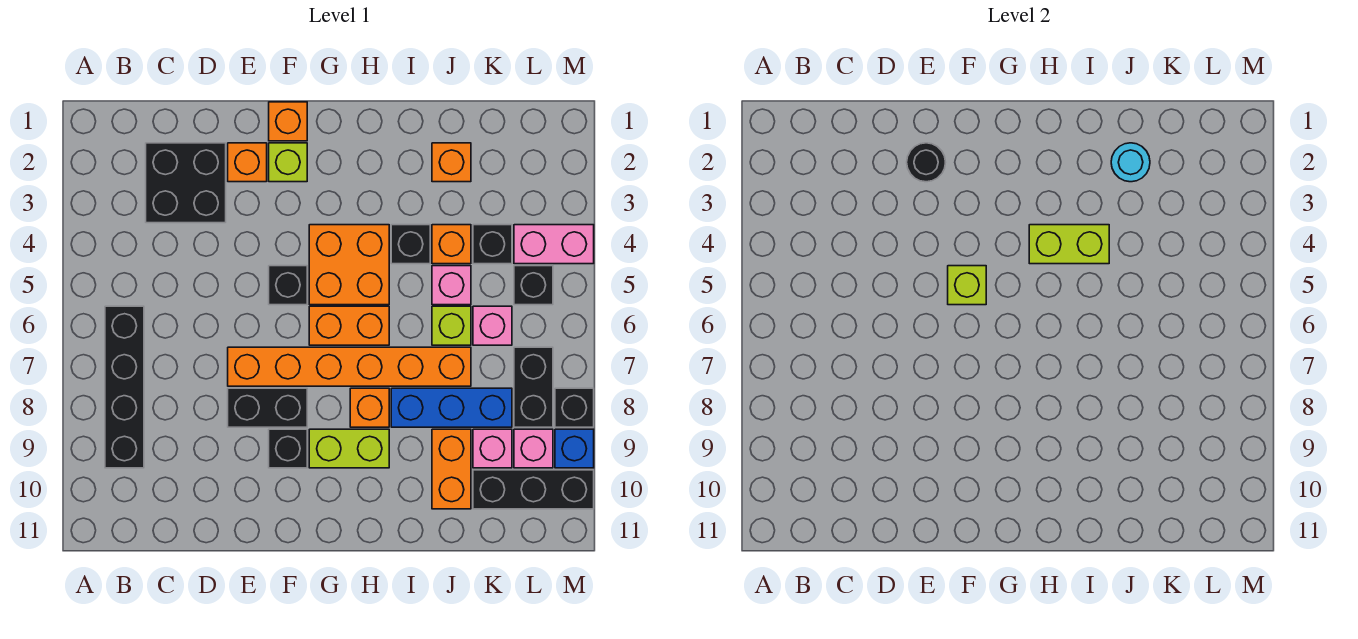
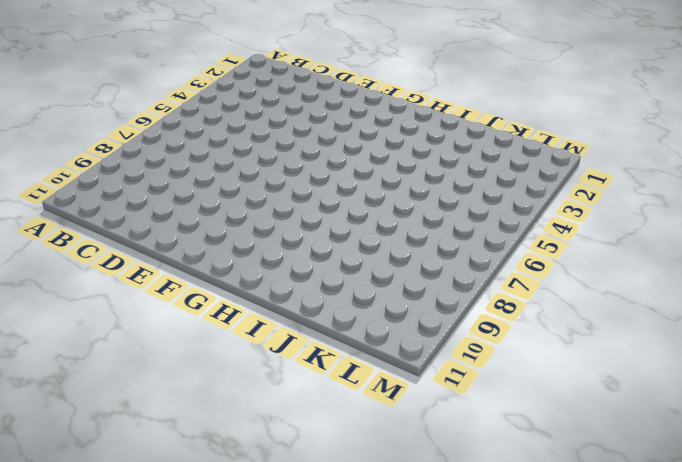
none -> black 1x4 brick [105,306,144,468]
none -> black 2x2 brick [146,143,226,223]
none -> orange 1x1 brick [228,143,267,182]
none -> orange 1x6 brick [228,347,471,386]

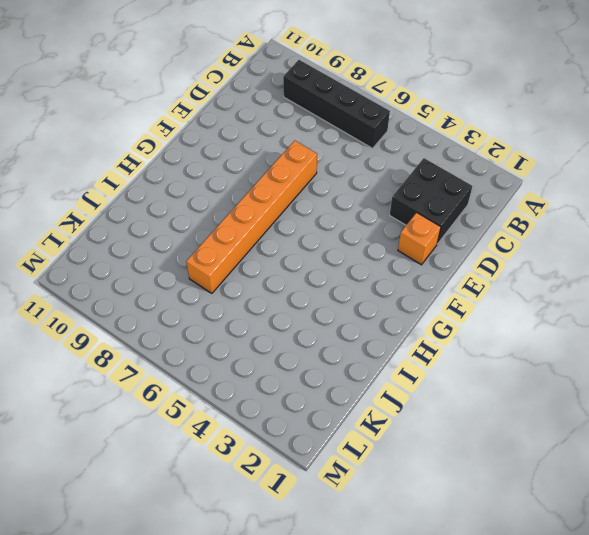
none -> black 1x2 brick [228,388,307,427]
none -> orange 1x1 brick [269,102,307,141]
none -> lime 1x1 brick [269,143,307,182]
none -> black 1x1 brick [269,266,307,305]

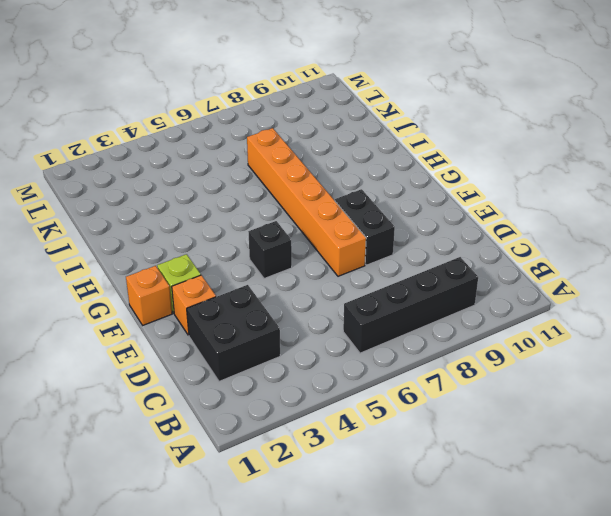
none -> black 1x1 brick [269,429,307,468]
none -> orange 2x2 brick [309,225,389,305]
none -> orange 1x2 brick [309,306,389,345]
none -> lime 1x2 brick [309,429,389,468]

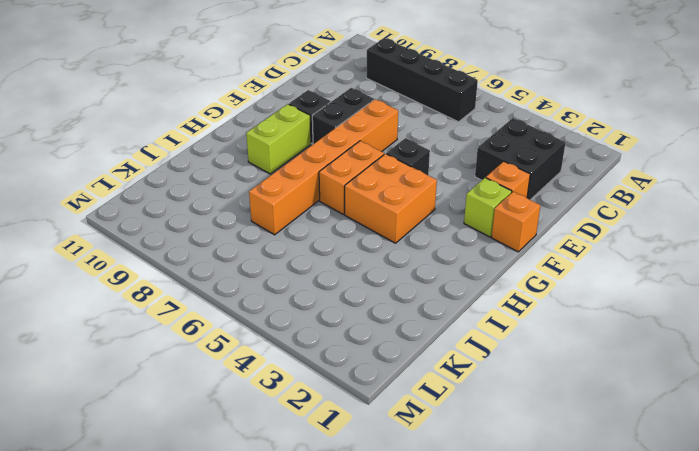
none -> orange 1x1 brick [350,388,389,427]
none -> black 1x1 brick [391,225,430,264]
none -> blue 1x3 brick [391,388,512,427]
none -> orange 1x1 brick [432,143,471,182]

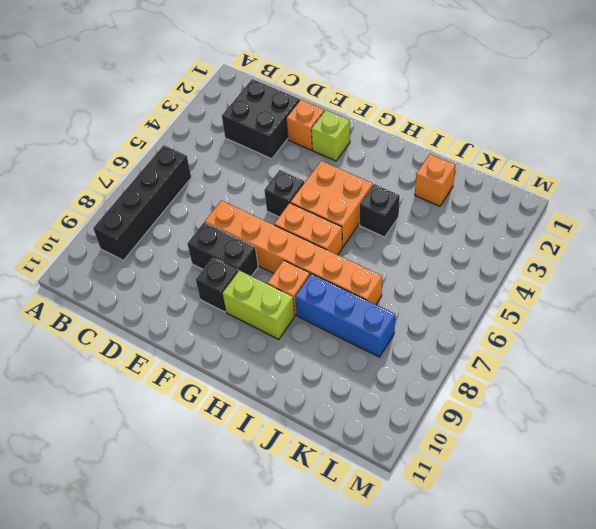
none -> orange 1x1 brick [269,102,307,141]
none -> orange 1x1 brick [432,225,471,264]
none -> pink 1x1 brick [432,266,471,305]
none -> lime 1x1 brick [432,306,471,345]

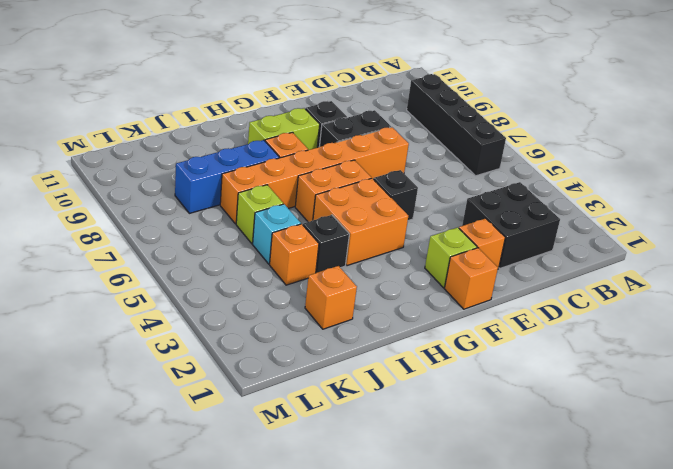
cyan 1x1 brick [253,204,301,264] -> pink 1x1 brick [432,266,471,305]
none -> orange 1x2 brick [432,429,471,509]
none -> black 1x1 brick [473,225,512,264]
none -> pink 1x1 brick [473,306,512,345]
none -> pink 1x1 brick [473,429,512,468]

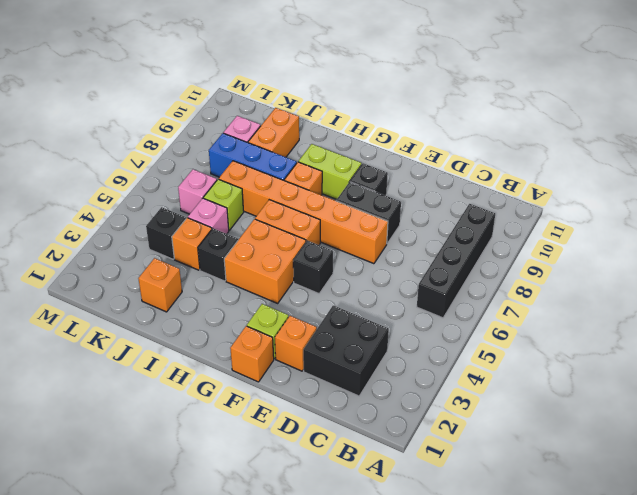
none -> black 1x3 brick [473,470,594,509]
none -> pink 1x2 brick [514,225,594,264]
none -> black 1x1 brick [514,266,553,305]
none -> black 1x2 brick [514,347,553,427]

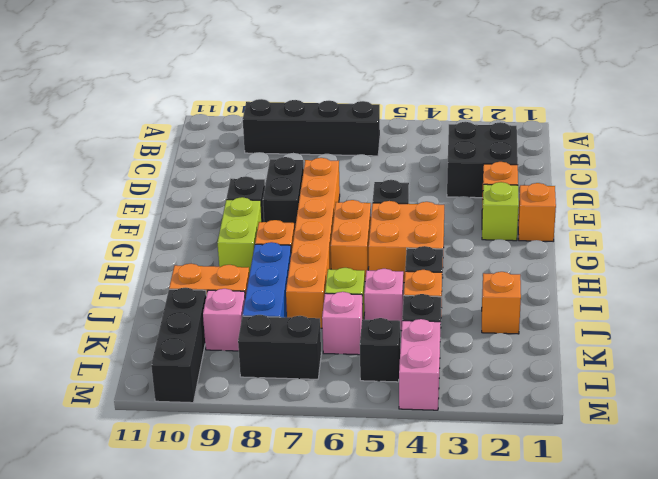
none -> pink 1x1 brick [514,429,553,468]
none -> black 1x1 brick [555,388,594,427]
none -> blue 1x1 brick [555,429,594,468]
none -> black 1x1 round brick [907,143,946,182]

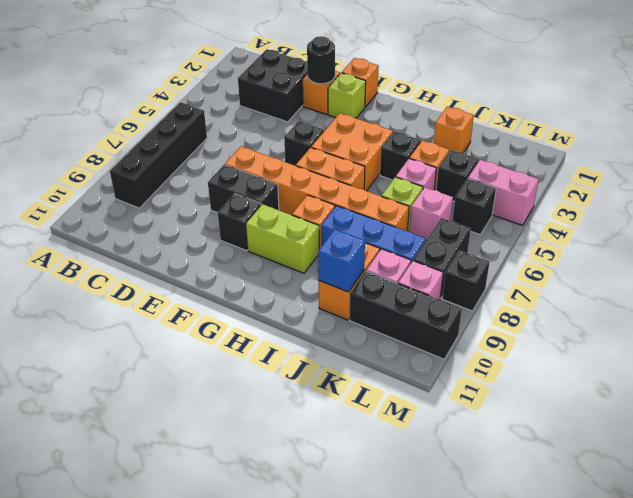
blue 1x1 brick [318,229,365,292] -> blue 1x1 brick moved to [555,429,594,468]
none -> lime 1x1 brick [948,266,986,305]
none -> lime 1x2 brick [1029,225,1109,264]
none -> cyan 1x1 round brick [1111,143,1150,182]

